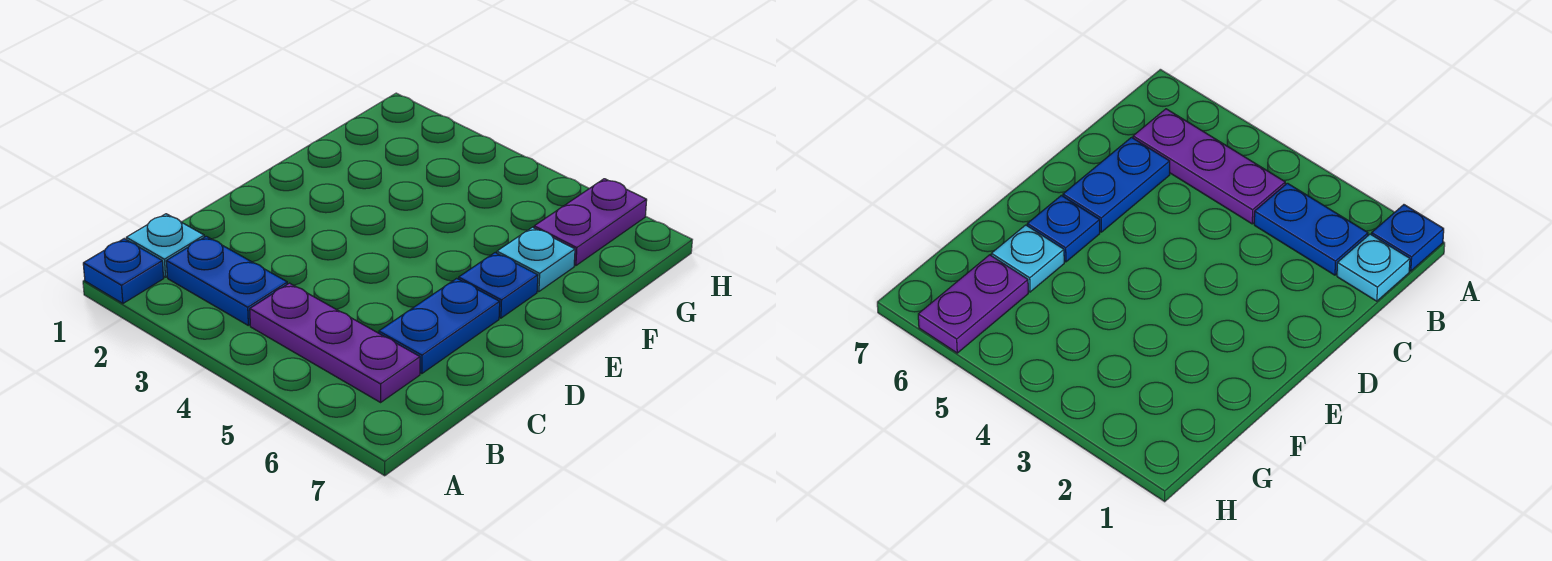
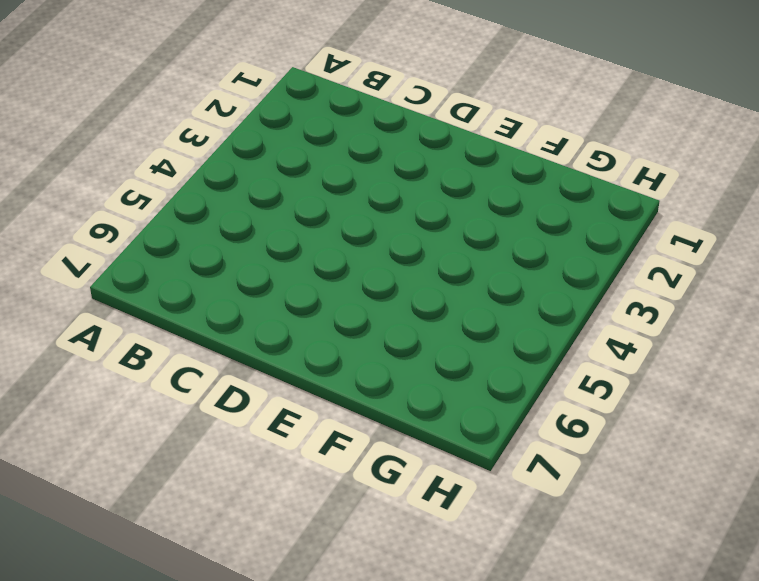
none -> blue 1x1 plate [83,239,164,303]
none -> cyan 1x1 plate [126,214,204,277]

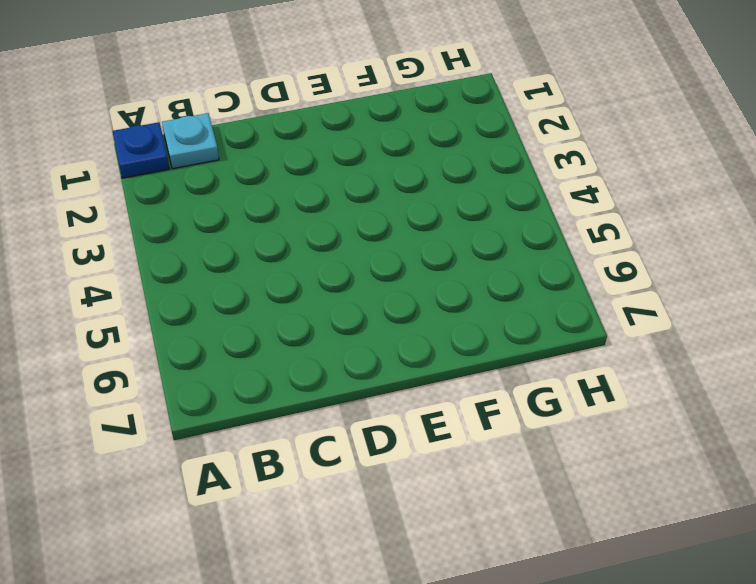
none -> blue 1x2 plate [166,236,287,325]
none -> purple 1x3 plate [250,283,420,402]

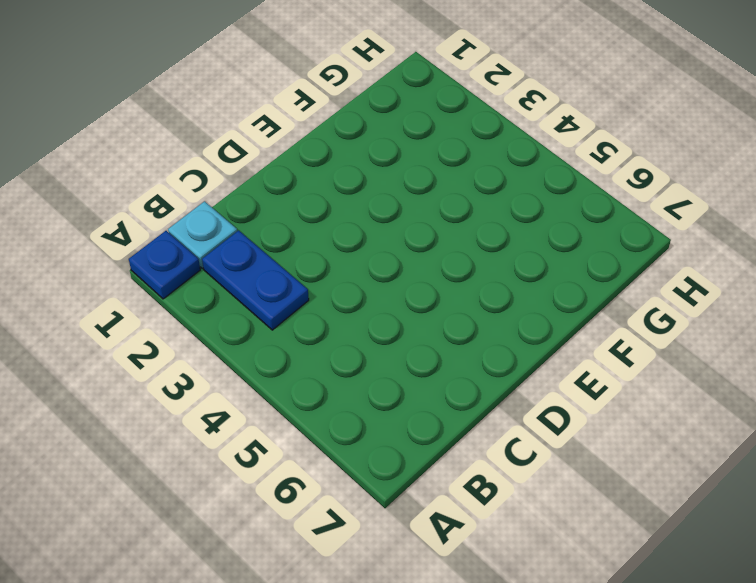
none -> purple 1x3 plate [250,283,420,402]
none -> blue 1x2 plate [379,278,500,374]

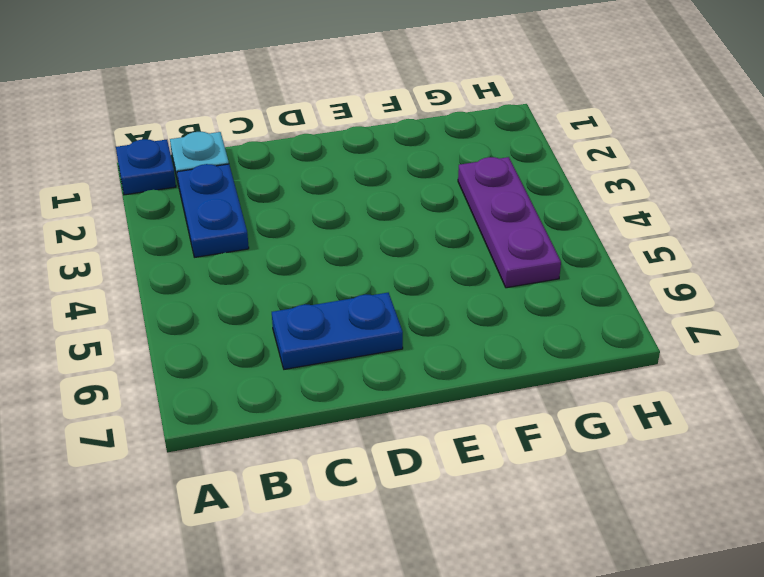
purple 1x3 plate [458,157,561,288] -> purple 1x3 plate moved to [250,283,420,402]
none -> blue 1x1 plate [459,253,538,318]
none -> cyan 1x1 plate [497,227,575,292]

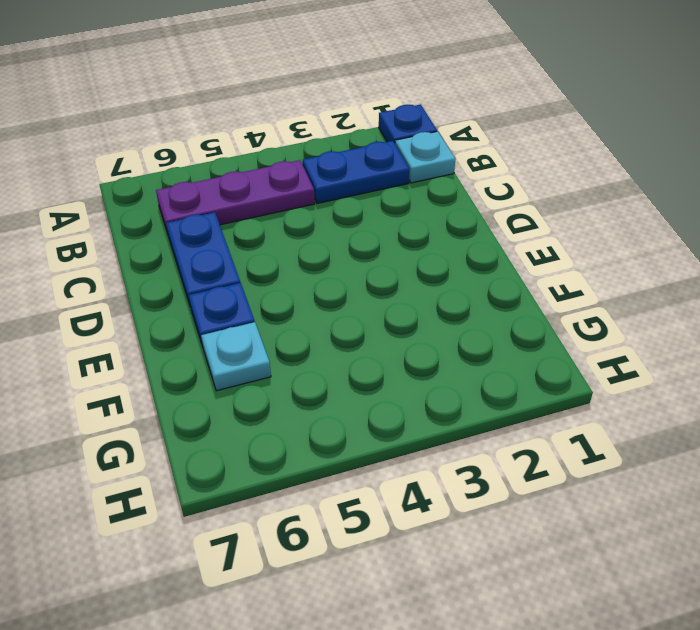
none -> purple 1x2 plate [534,179,647,266]

